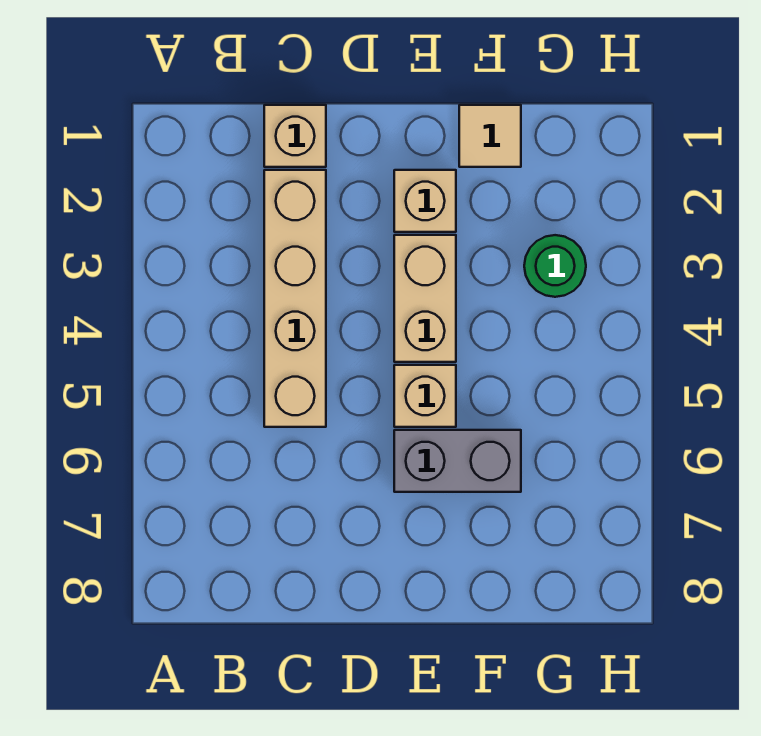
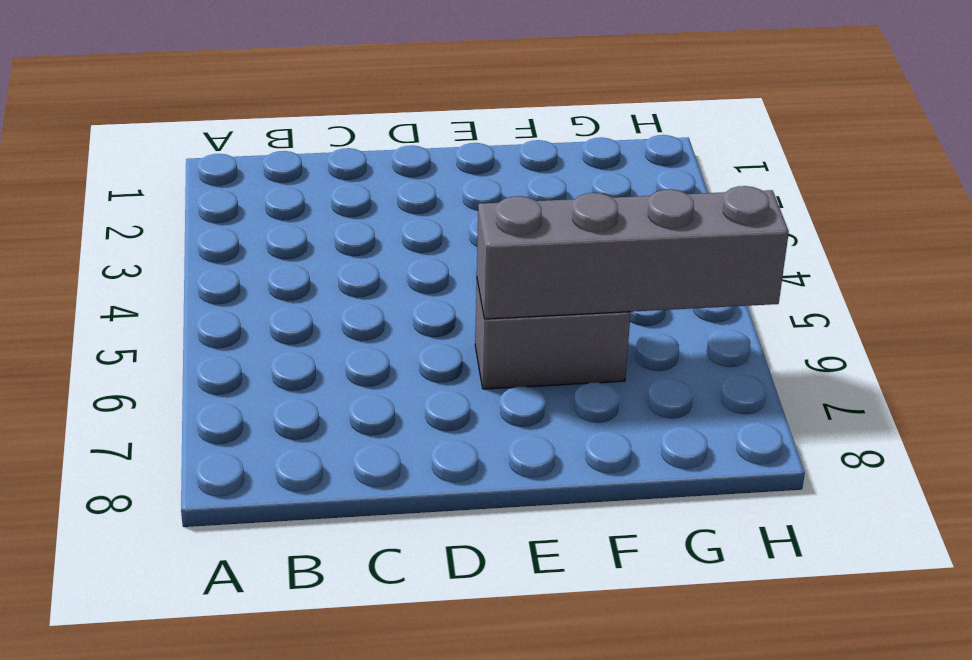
grey 1x4 brick [477,186,789,319] -> none
none -> tan 1x1 brick [264,105,326,167]
none -> tan 1x4 brick [264,170,326,427]

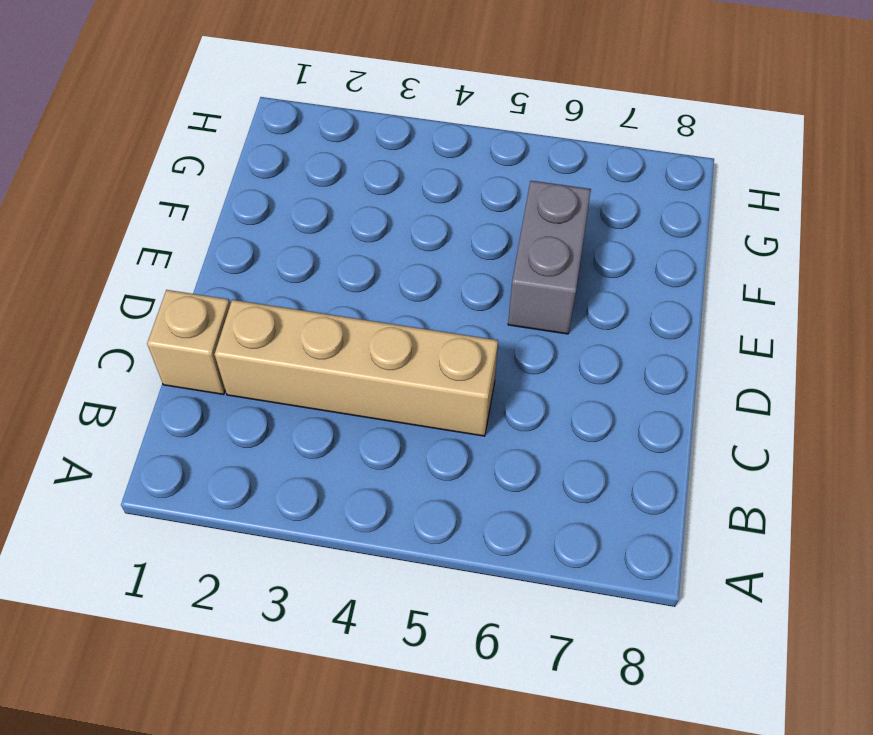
none -> tan 1x1 brick [394,170,456,232]
none -> tan 1x2 brick [394,235,456,362]

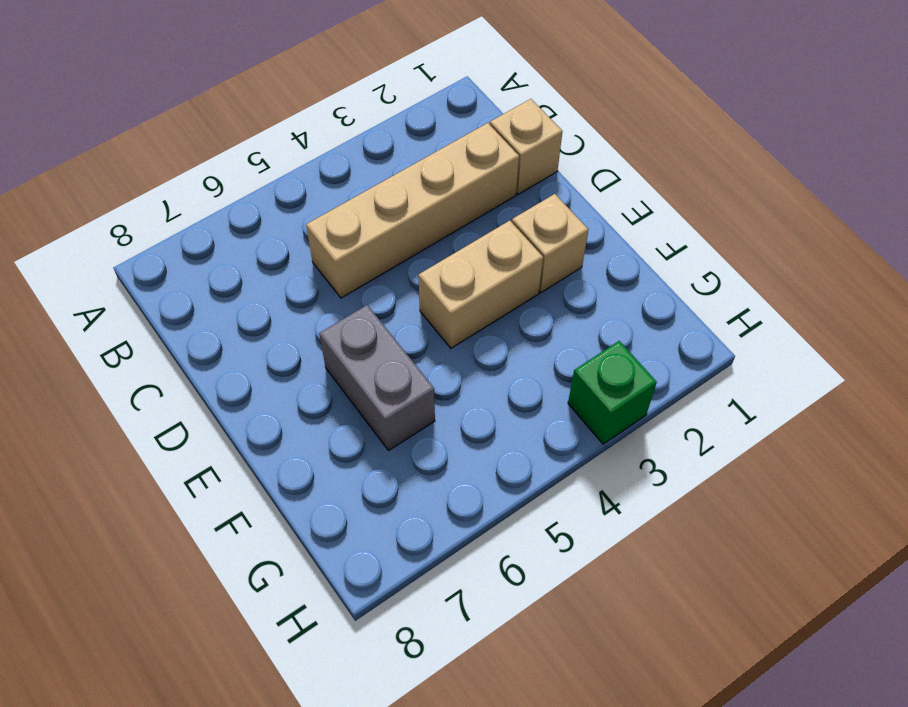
green 1x1 brick [568,341,657,444] -> none
none -> tan 1x1 brick [394,365,456,427]
none -> tan 1x1 tile [459,105,521,167]

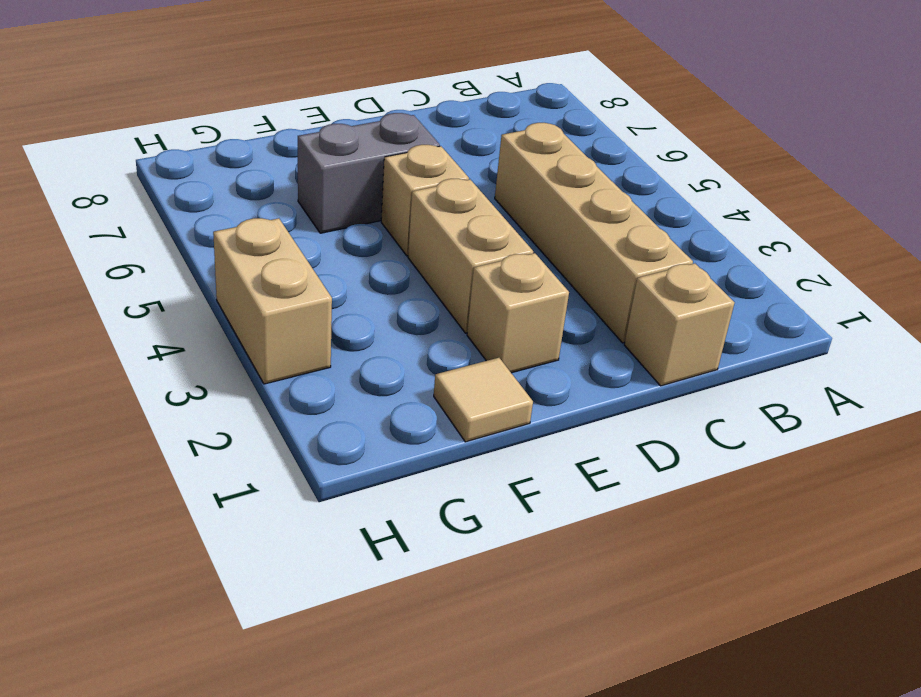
tan 1x2 brick [213,218,332,384] -> none
none -> green 1x1 round brick [524,235,586,297]

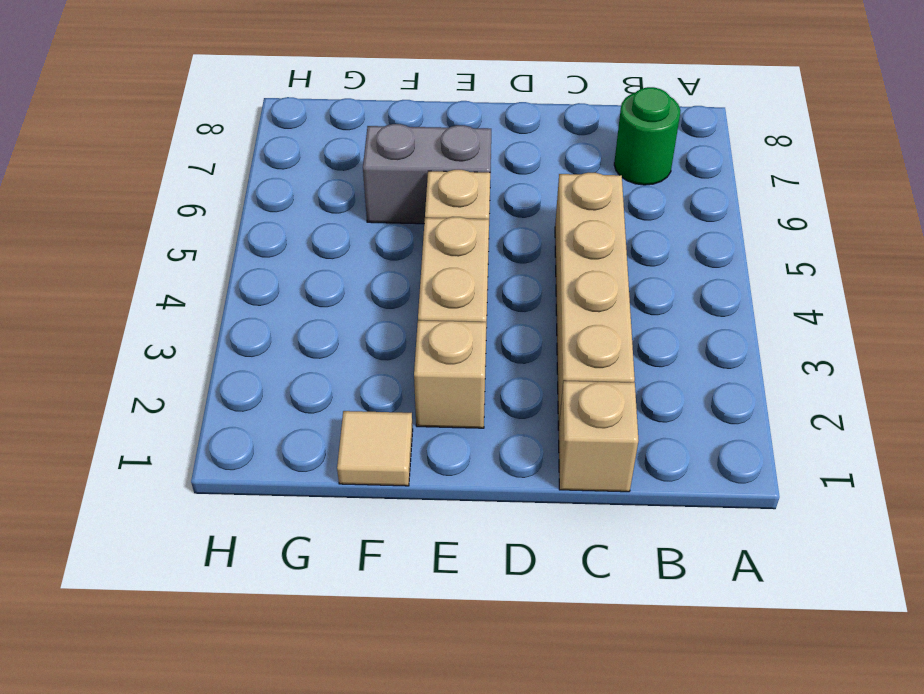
green 1x1 round brick [614,87,681,185] -> green 1x1 round brick moved to [524,235,586,297]

